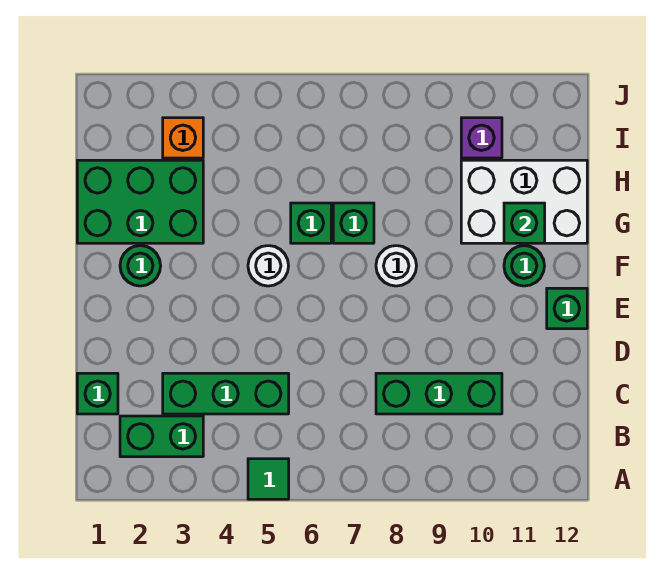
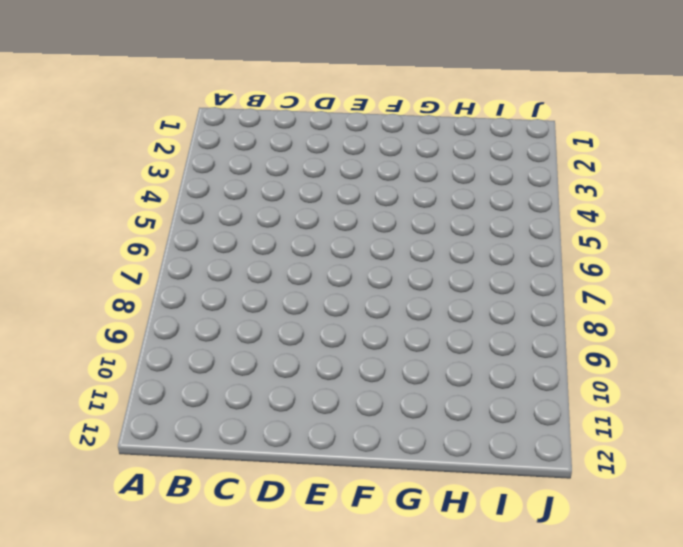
none -> green 1x1 tile [248,459,289,499]
none -> green 1x2 brick [120,416,203,457]
none -> green 1x1 brick [77,373,118,414]

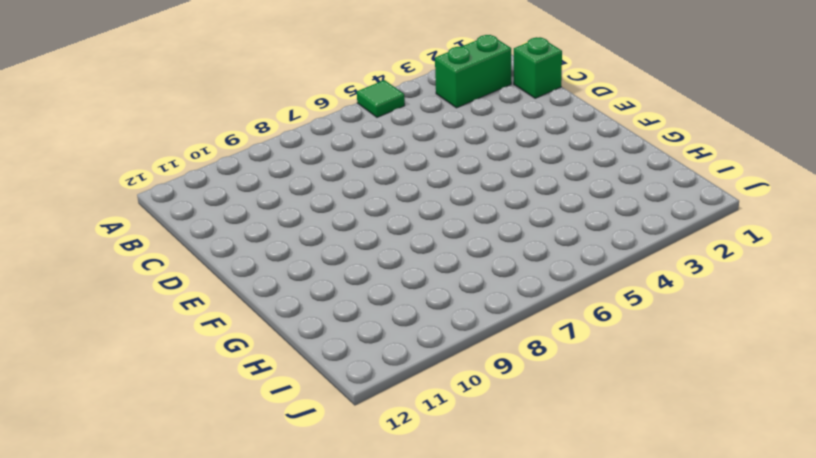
none -> green 1x3 brick [163,373,289,414]
none -> green 1x3 brick [376,373,502,414]
none -> green 1x1 brick [547,288,587,329]

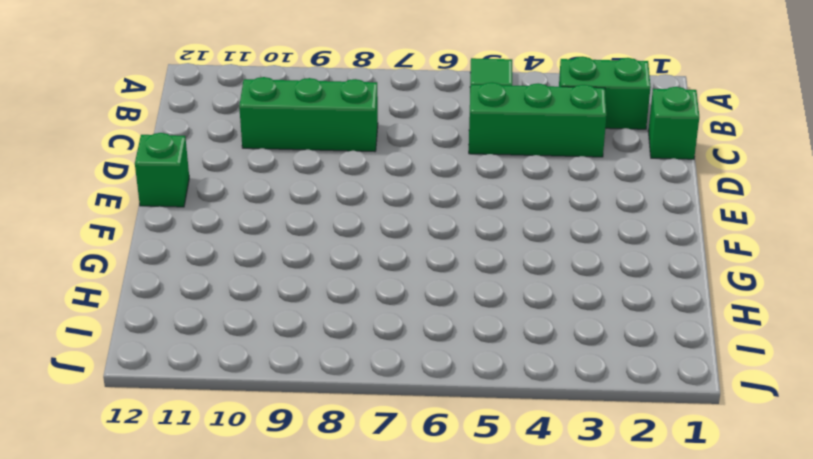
none -> green 1x1 round brick [120,246,161,286]
none -> white 1x1 round brick [248,246,289,286]
none -> white 1x1 round brick [376,246,417,286]

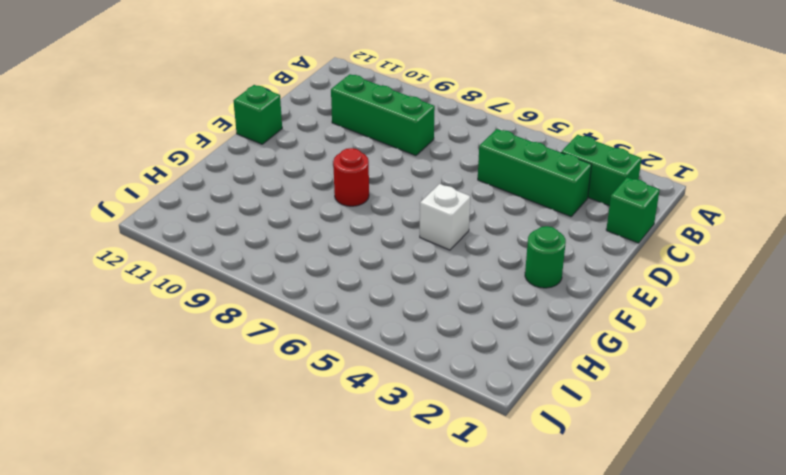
white 1x1 brick [420,184,470,250] -> white 1x1 round brick [248,246,289,286]
red 1x1 round brick [333,148,369,206] -> white 1x1 round brick [376,246,417,286]
none -> green 1x1 tile [248,459,289,499]
none -> green 1x1 round brick [504,246,544,286]
none -> green 2x3 brick [77,160,203,243]

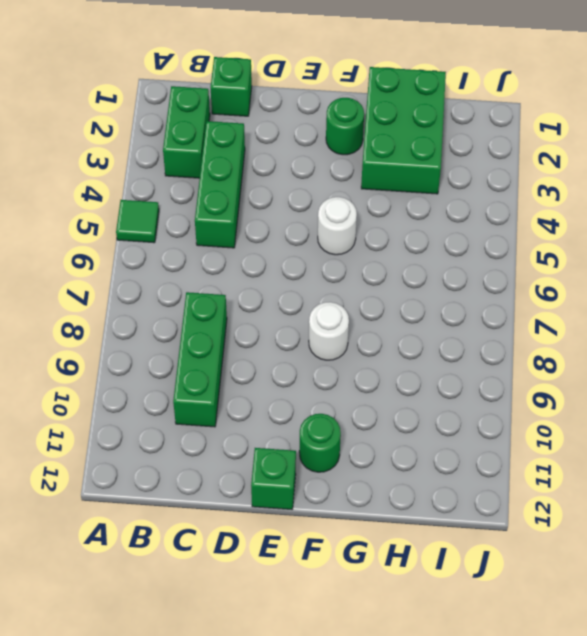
none -> green 1x1 brick [291,203,331,243]
none -> green 1x1 brick [333,203,374,243]
none -> white 2x3 brick [461,160,587,243]

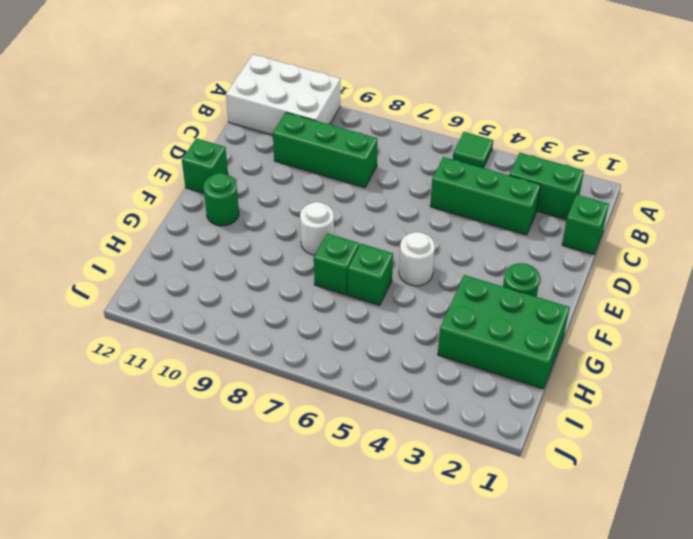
white 2x3 brick [226,54,340,135] -> white 2x3 brick moved to [461,160,587,243]
none -> orange 1x1 brick [163,118,203,158]
none -> purple 1x1 brick [461,118,502,158]
none -> green 1x1 brick [504,203,545,243]

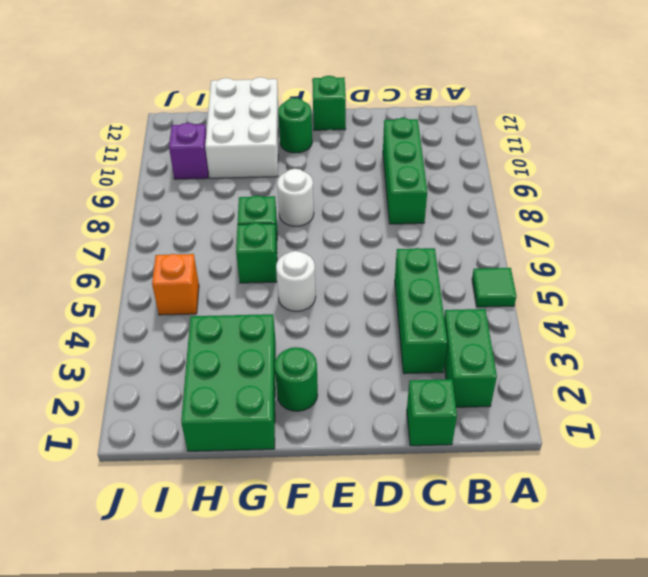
orange 1x1 brick [152,254,199,315] -> orange 1x1 brick moved to [163,118,203,158]
none -> green 1x1 brick [504,203,545,243]

